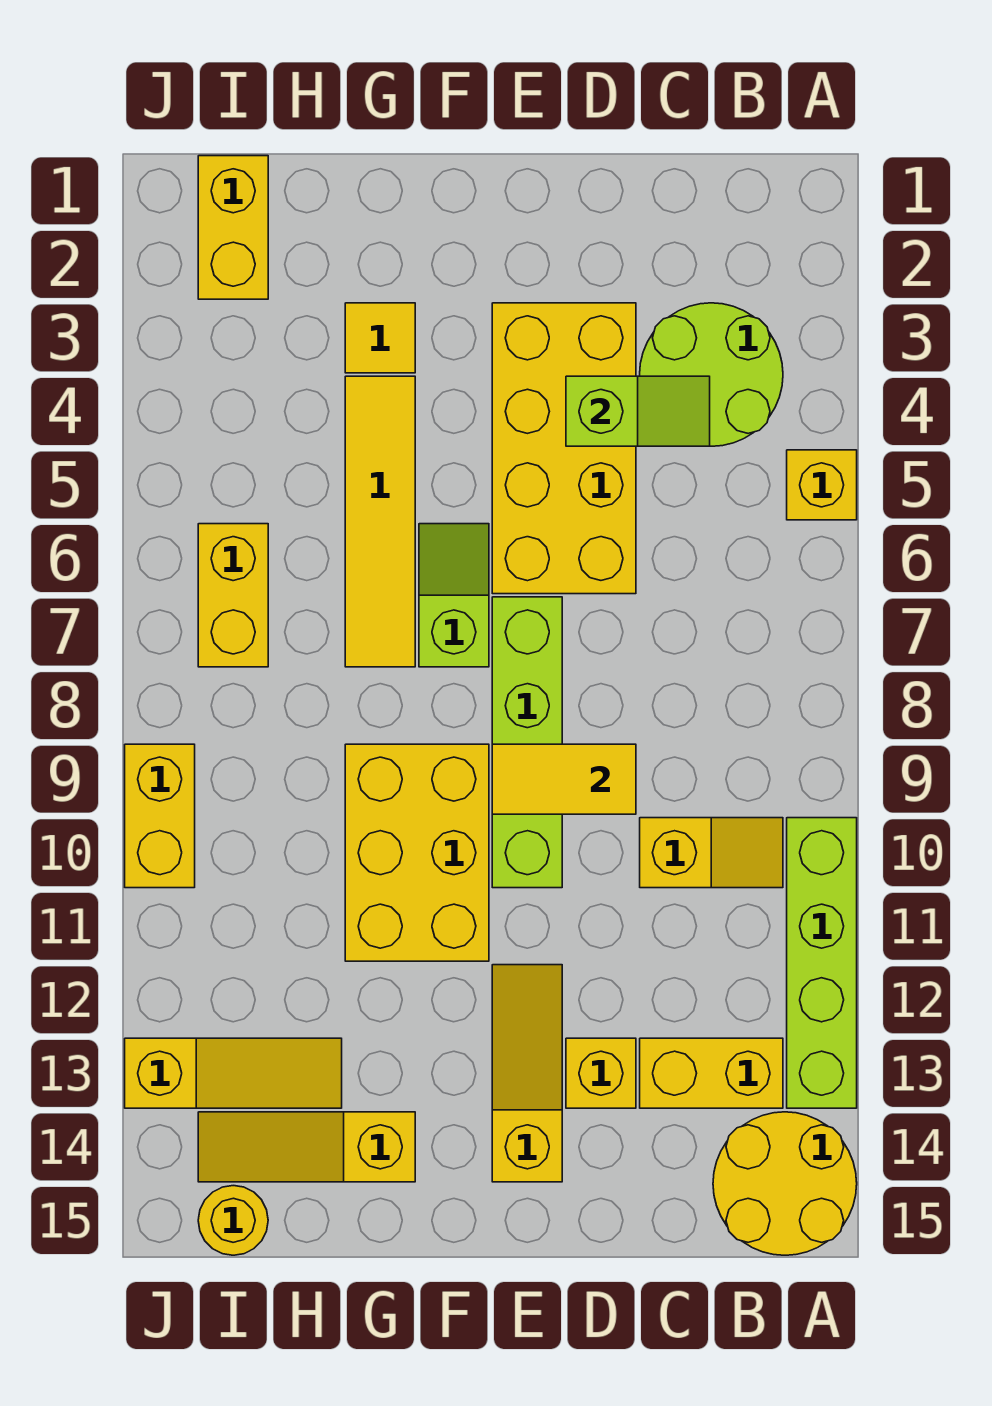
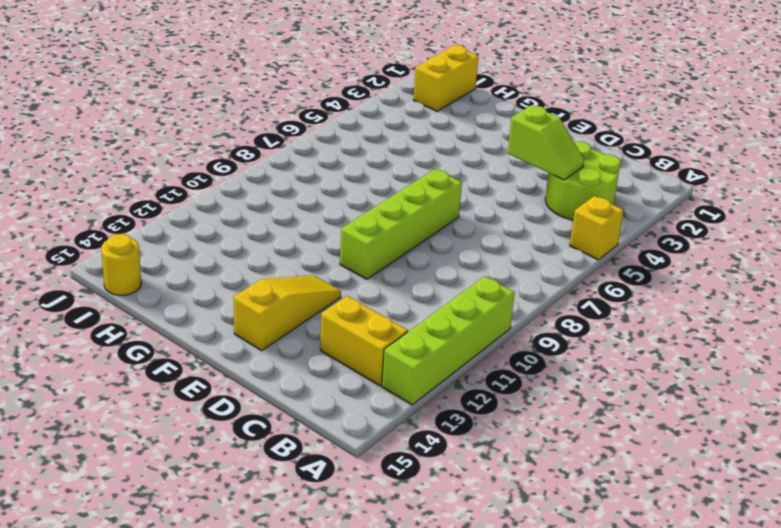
none -> yellow 2x2 round brick [713,1112,857,1255]
none -> yellow 1x2 slope [640,818,783,888]
none -> yellow 2x4 brick [492,303,636,594]

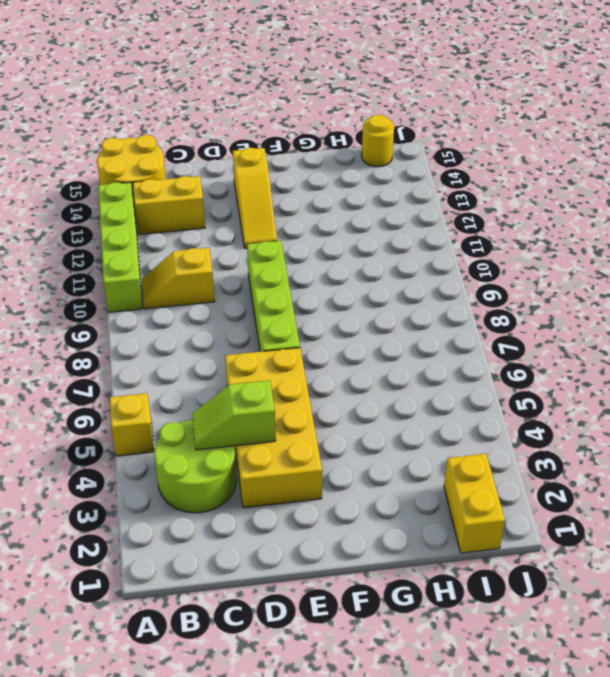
none -> yellow 1x1 brick [566,1038,636,1108]
none -> lime 1x2 slope [419,524,489,667]
none -> yellow 2x3 brick [345,744,489,961]

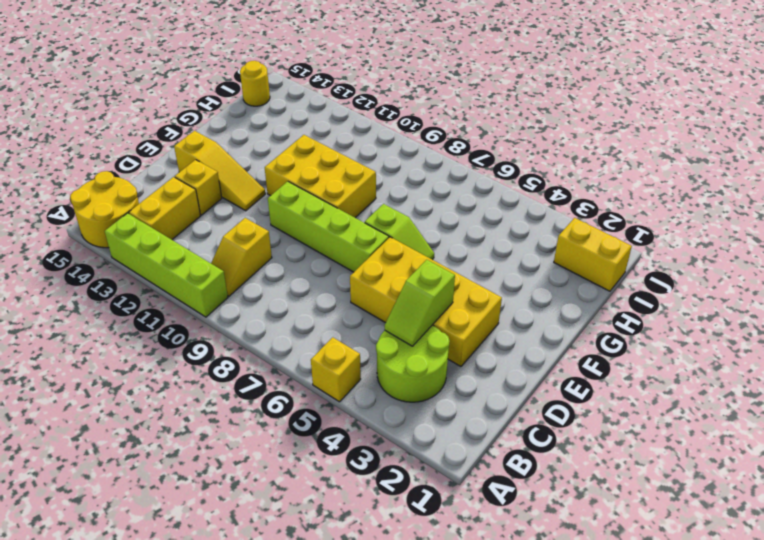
none -> yellow 1x1 tile [345,303,415,373]
none -> yellow 1x4 tile [345,376,415,667]
none -> yellow 1x3 slope [198,1112,415,1182]

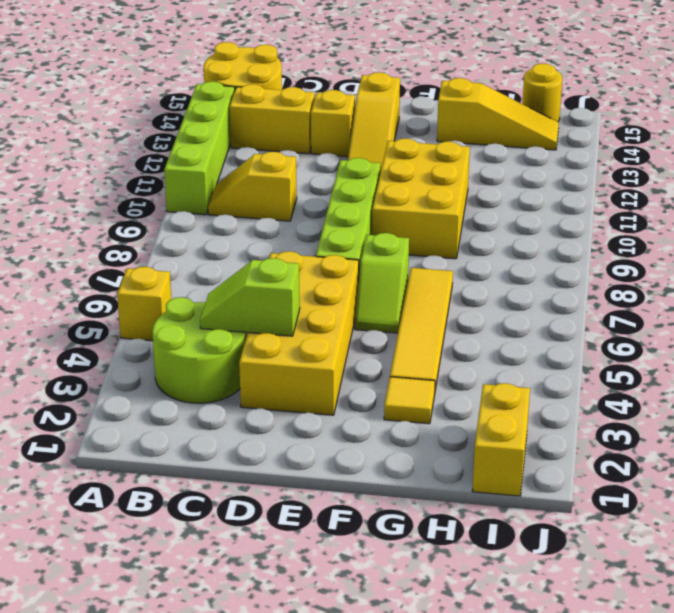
none -> yellow 1x3 slope [125,1038,342,1108]
none -> yellow 1x2 brick [198,524,268,667]
none -> yellow 1x2 brick [125,744,195,888]

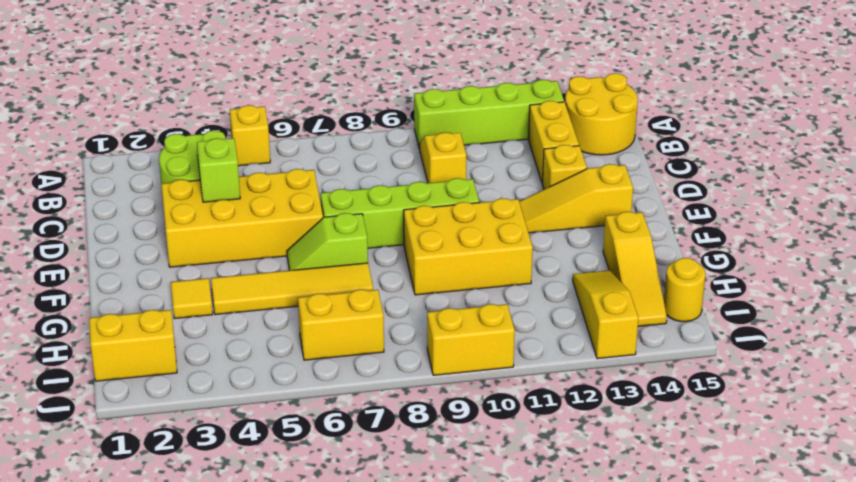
none -> yellow 1x2 tile [492,744,636,814]

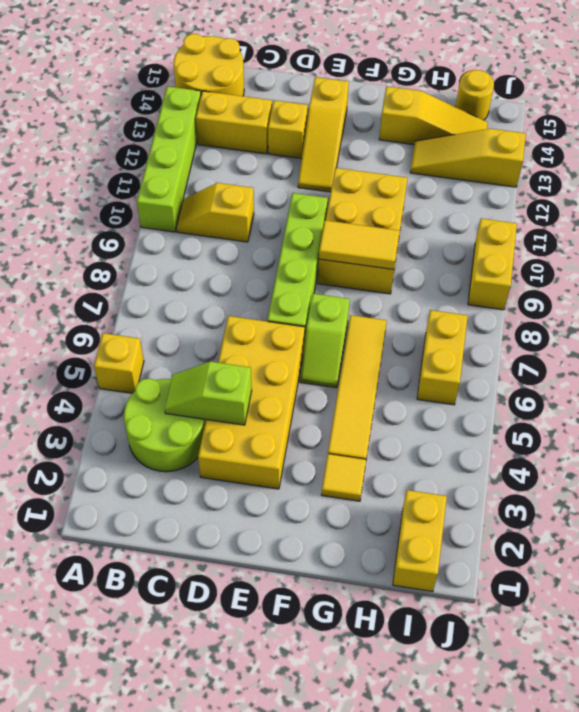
yellow 1x2 tile [319,220,400,269] -> yellow 1x2 tile moved to [492,744,636,814]

